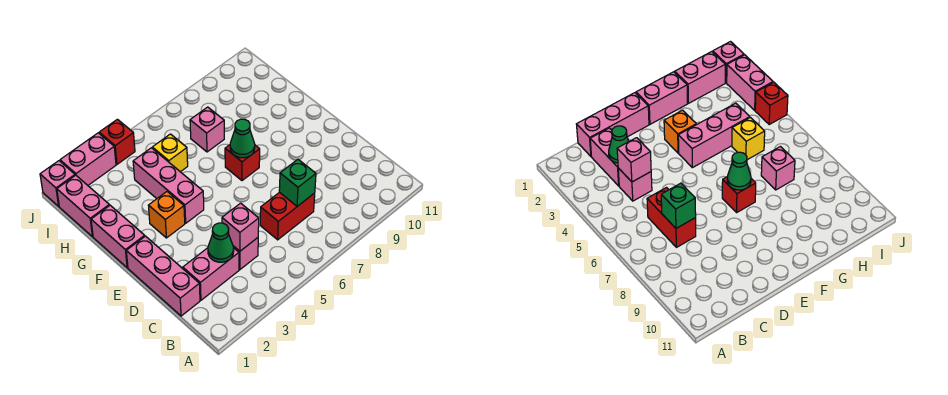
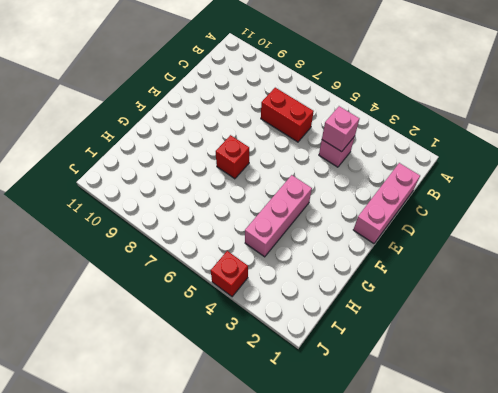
none -> pink 1x2 brick [183,248,239,300]
none -> pink 1x2 brick [91,205,145,268]
none -> orange 1x1 brick [148,192,185,238]

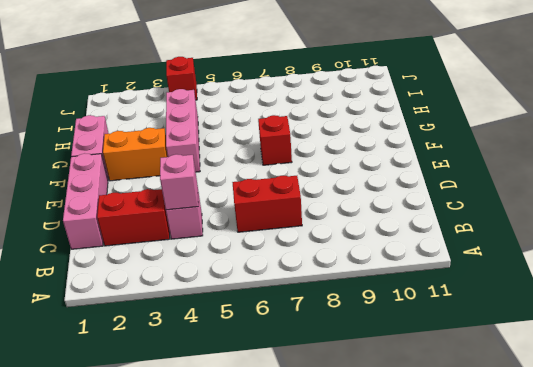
red 1x2 brick [97,189,170,246] -> pink 1x2 brick [183,248,239,300]
orange 1x2 brick [103,128,168,181] -> orange 1x1 brick [148,192,185,238]
none -> pink 1x2 brick [57,175,109,237]
none -> yellow 1x1 brick [152,134,188,172]
none -> pink 1x1 brick [190,107,224,152]

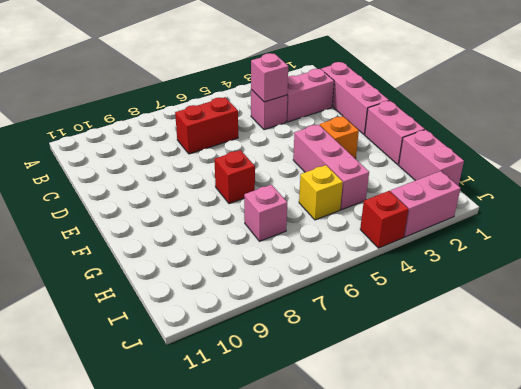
none -> pink 1x1 brick [40,161,75,206]
none -> green 1x1 cone [208,223,234,262]
none -> green 1x1 brick [279,160,316,206]

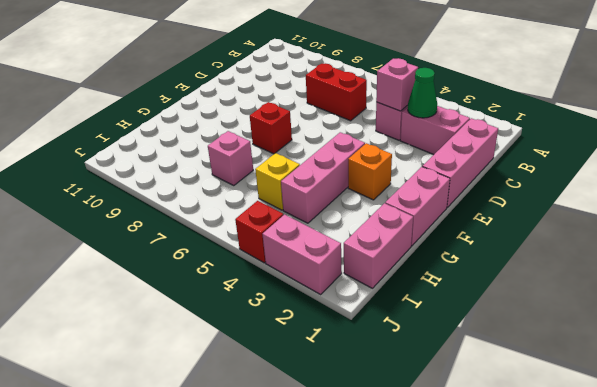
none -> pink 1x1 brick [40,161,75,206]
none -> green 1x1 brick [279,160,316,206]
none -> green 1x1 cone [230,119,255,158]

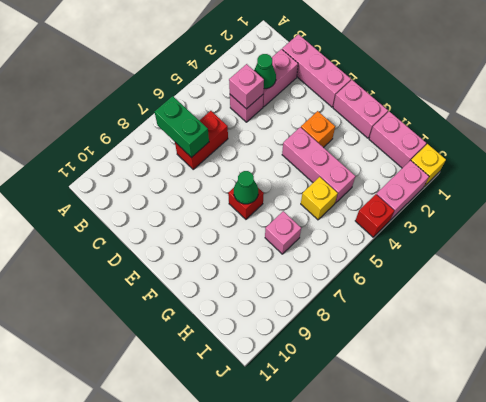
green 1x2 brick [154,96,209,158] -> green 1x1 brick [279,160,316,206]
yellow 1x1 brick [411,144,446,187] -> pink 1x1 brick [40,161,75,206]

